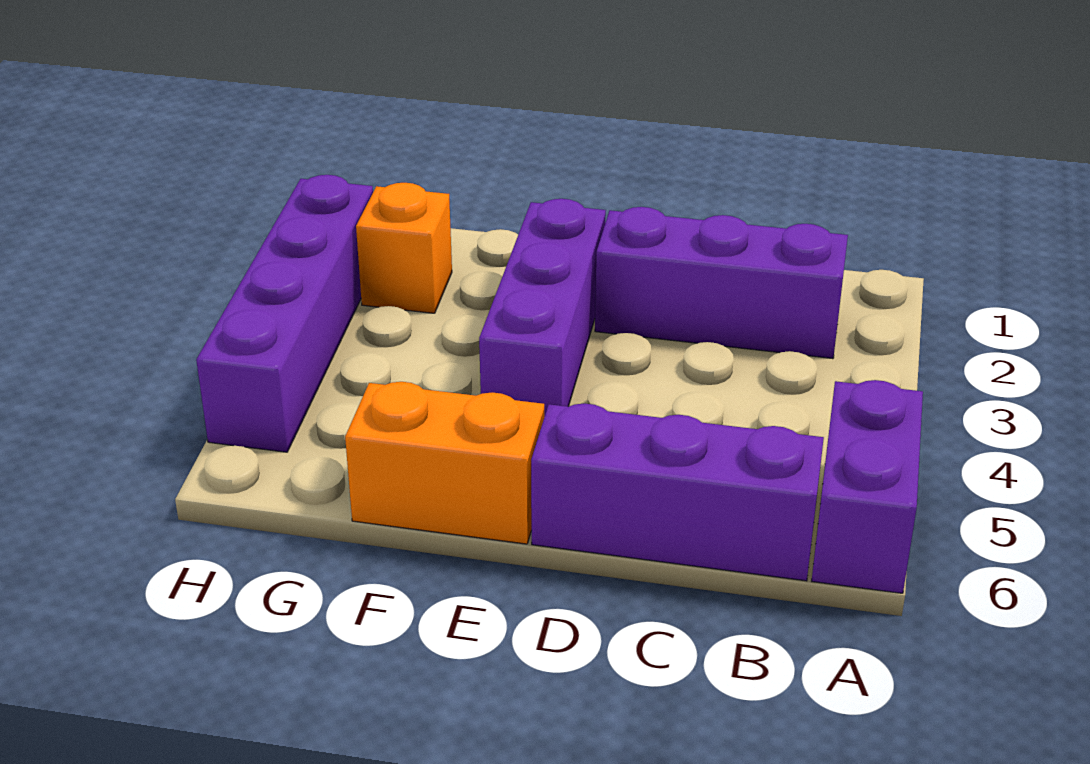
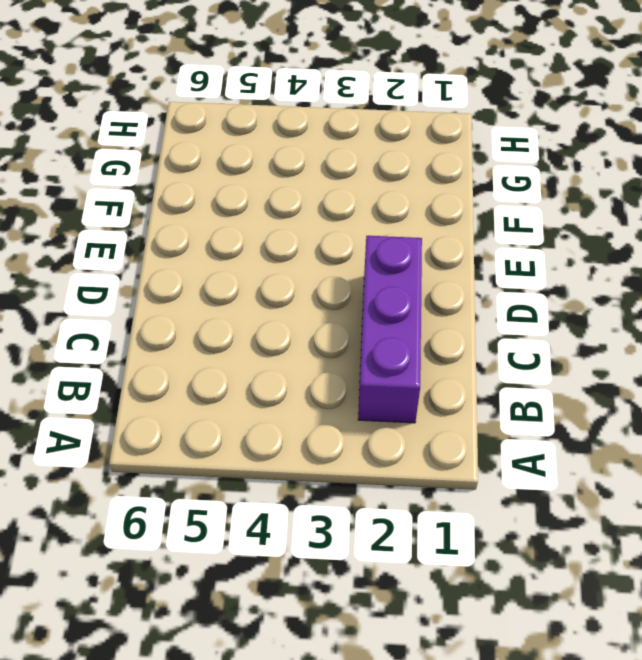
none -> purple 1x2 brick [812,380,923,593]
none -> purple 1x3 brick [531,403,824,581]

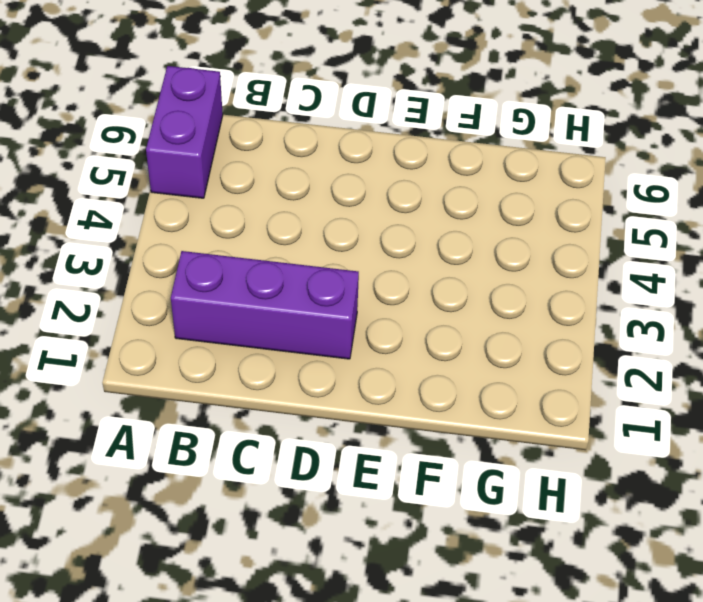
none -> purple 1x3 brick [531,403,824,581]
none -> purple 1x3 brick [479,199,606,417]

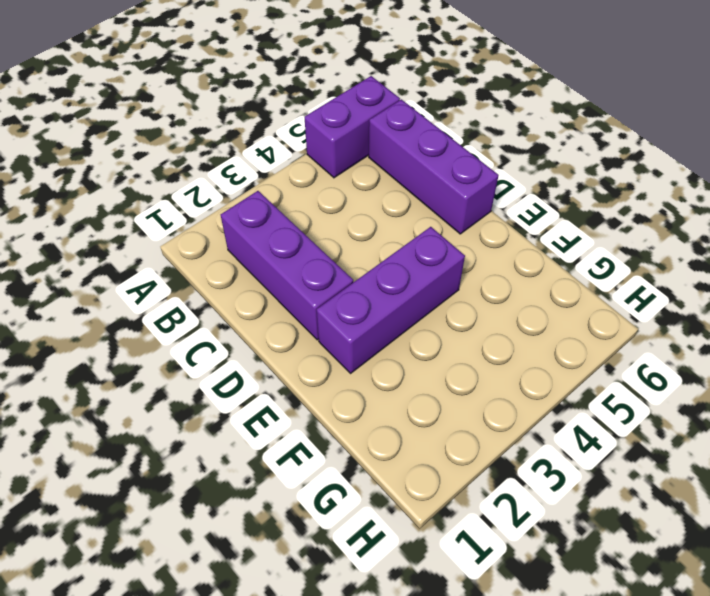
none -> orange 1x2 brick [345,382,544,544]
none -> orange 1x1 brick [356,183,452,313]

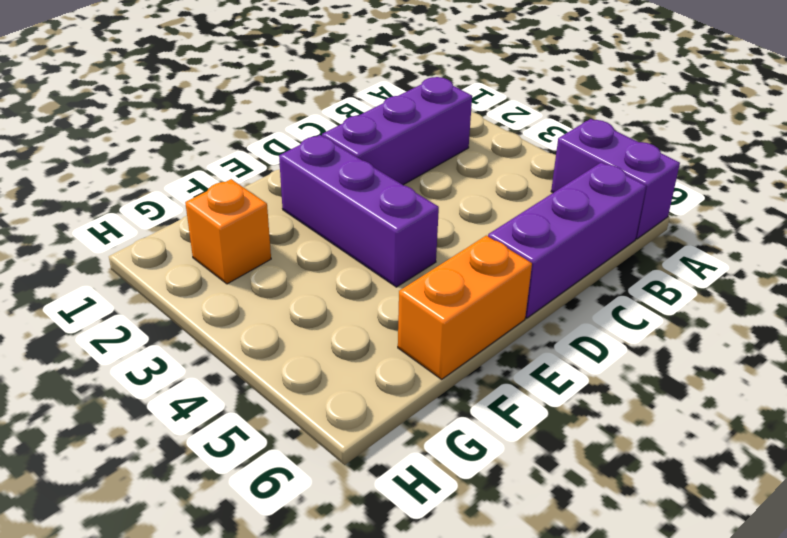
none -> purple 1x4 brick [196,175,373,452]

